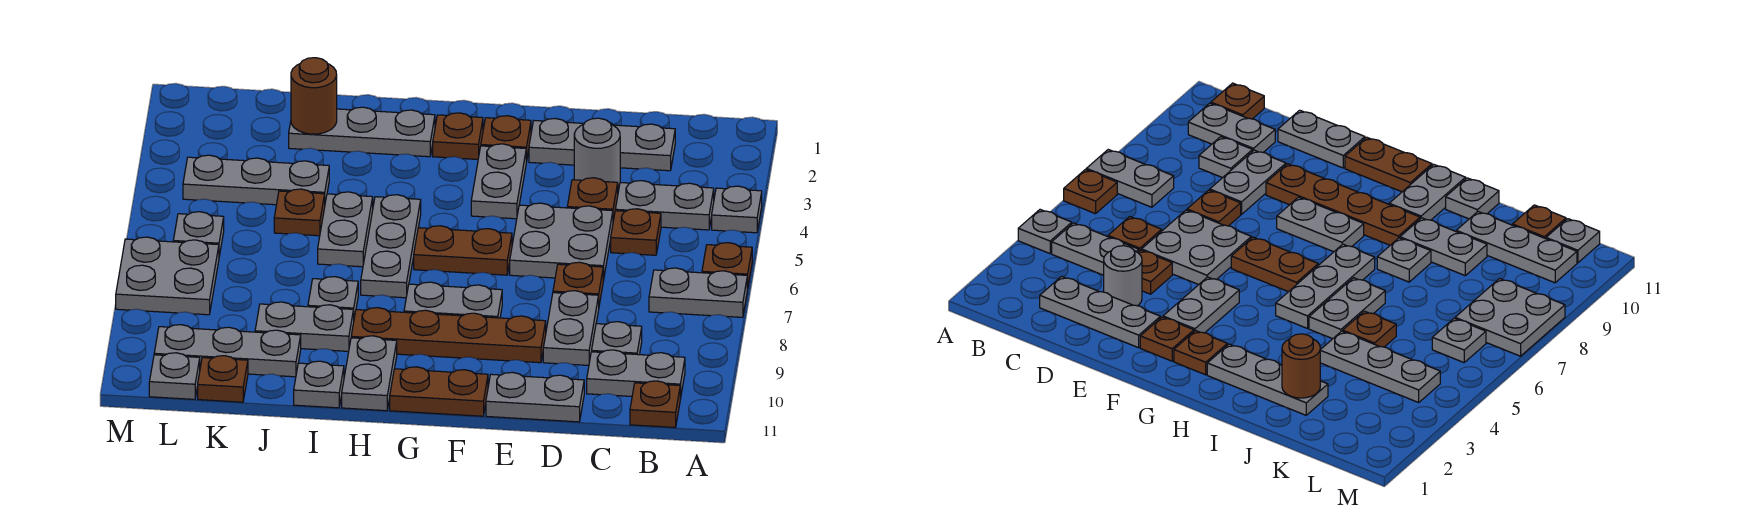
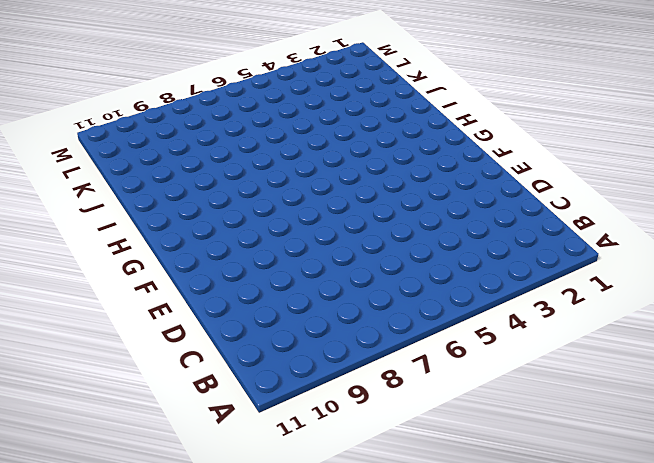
none -> grey 1x1 plate [712,186,762,233]
none -> brown 1x1 plate [702,243,752,289]
none -> grey 1x2 plate [649,268,747,317]
none -> grey 1x2 plate [615,181,714,230]

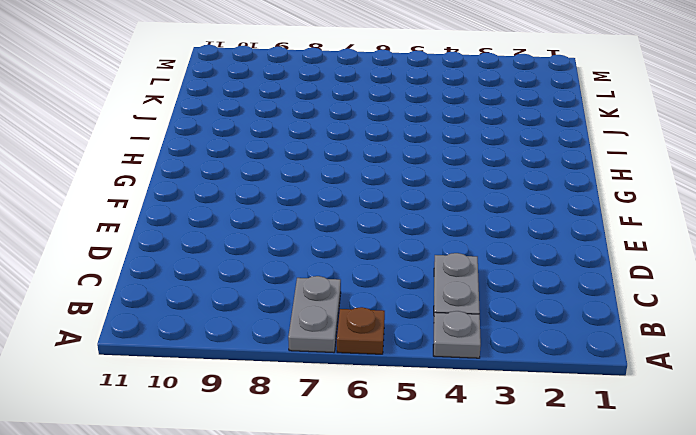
none -> grey 1x2 plate [587,350,685,399]
none -> brown 1x1 plate [630,381,680,427]
none -> grey 1x3 plate [529,119,675,171]
none -> brown 1x1 plate [611,209,661,255]

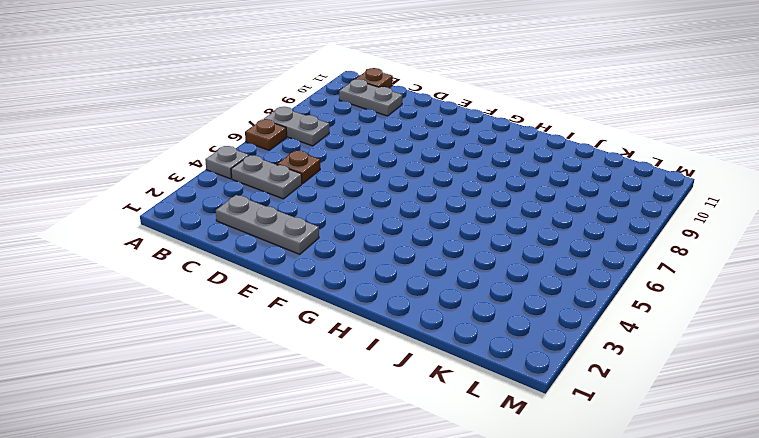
none -> grey 1x1 plate [592,322,642,355]
none -> grey 1x1 round brick [574,118,620,187]
none -> brown 1x1 plate [567,178,618,221]
none -> grey 2x2 plate [510,203,613,281]

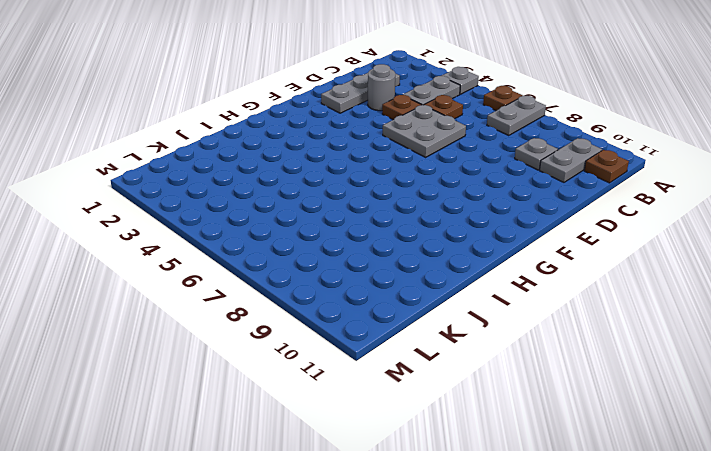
none -> brown 1x1 plate [553,262,603,305]
none -> grey 1x2 plate [543,291,599,365]
none -> grey 1x2 plate [486,372,584,422]
none -> brown 1x4 plate [351,308,546,363]

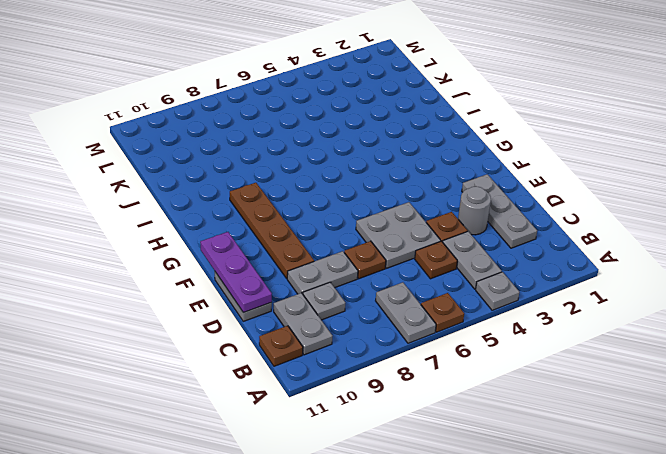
purple 1x3 plate [200,232,272,313] -> none
none -> brown 1x1 plate [481,116,531,162]
none -> grey 1x2 plate [471,144,526,219]
none -> brown 1x2 plate [414,226,512,275]
none -> grey 1x2 plate [404,282,502,318]

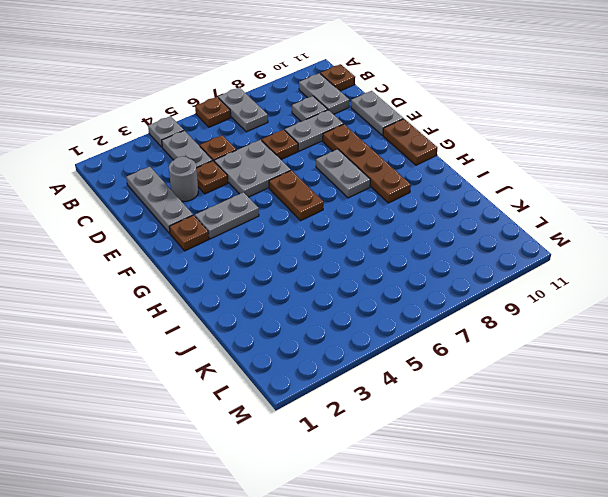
none -> brown 1x1 plate [433,113,483,159]
none -> grey 1x3 plate [289,107,435,157]
none -> grey 1x3 plate [361,195,421,298]
none -> grey 1x2 plate [342,336,397,411]

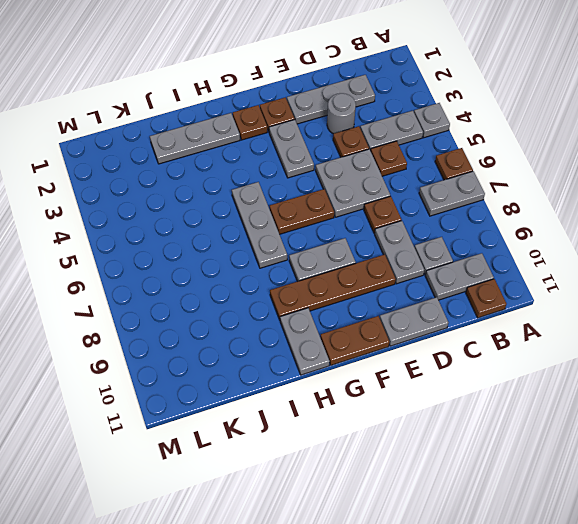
none -> grey 1x2 plate [318,192,373,267]
none -> grey 1x1 plate [308,277,358,317]
none -> grey 1x2 plate [255,302,354,351]
none -> grey 1x1 plate [294,361,344,408]

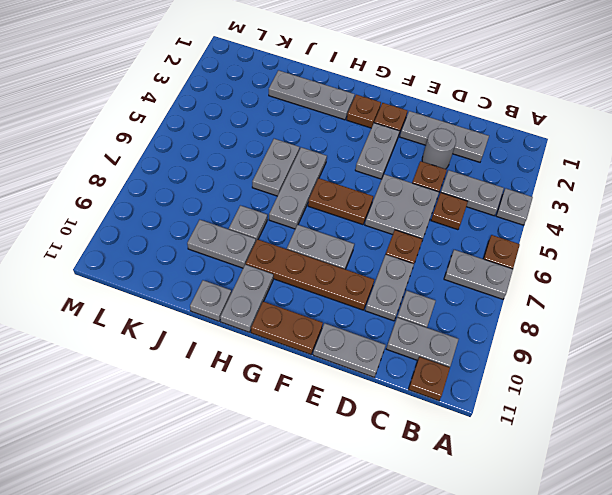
none -> grey 1x3 plate [183,155,329,205]
none -> brown 1x1 plate [274,189,325,236]
none -> grey 1x3 plate [154,325,301,377]
none -> brown 1x1 plate [198,356,248,402]

